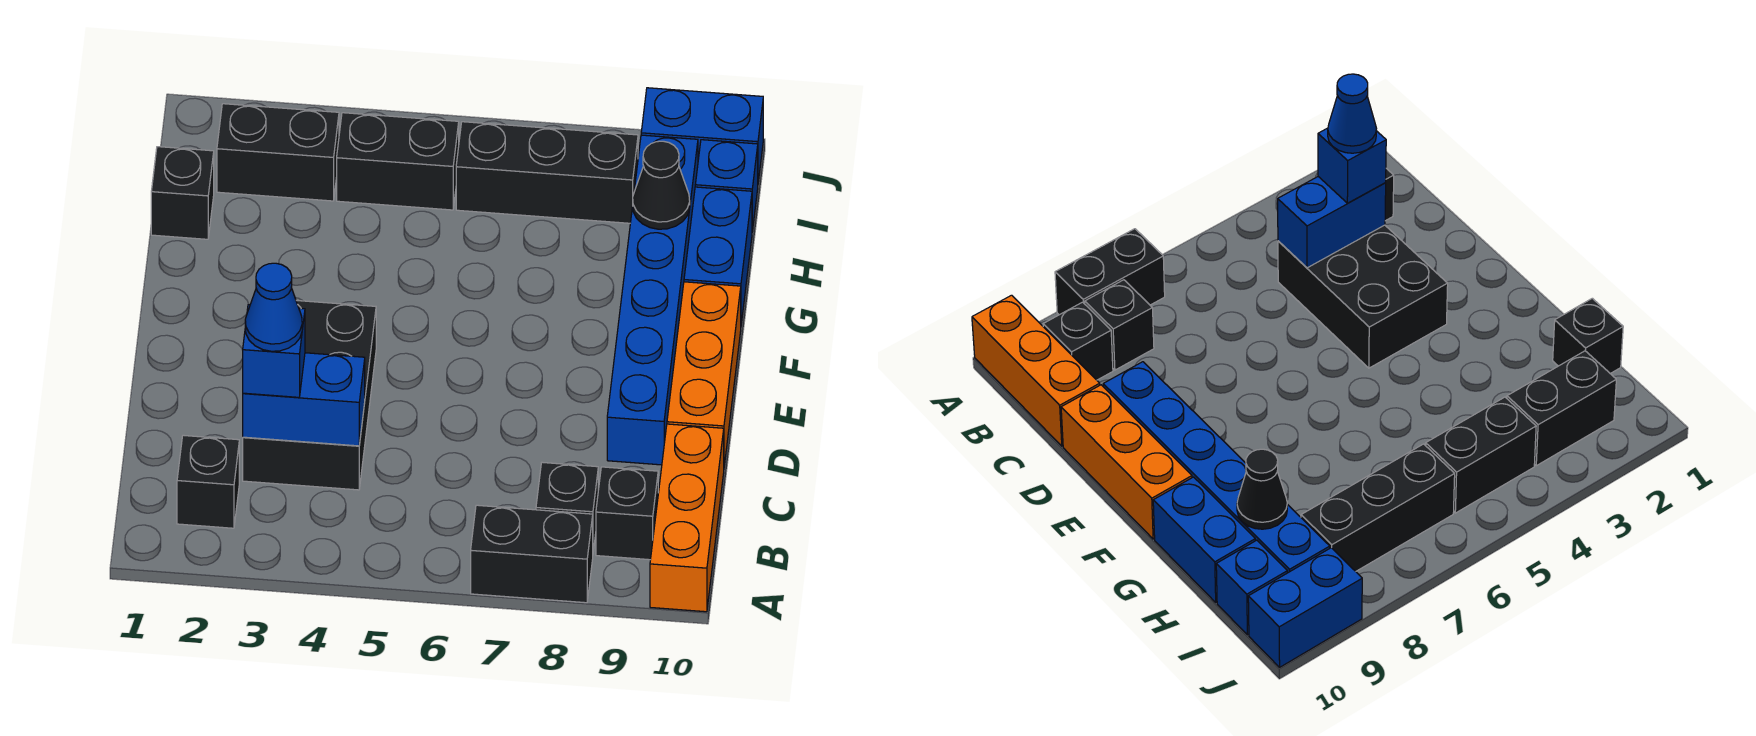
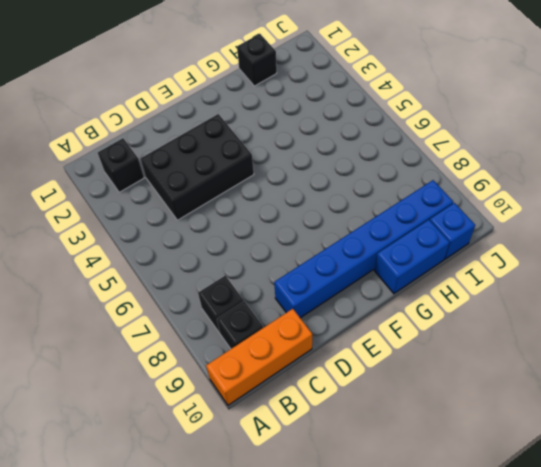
none -> black 1x2 brick [471,505,593,603]
none -> orange 1x3 brick [667,282,741,465]
none -> black 1x2 brick [217,104,339,201]

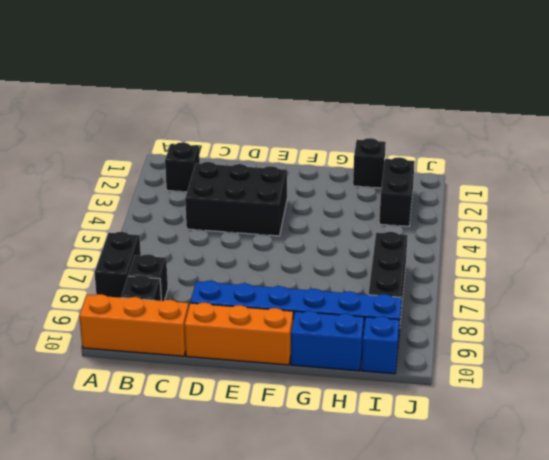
none -> black 1x2 brick [337,113,459,210]
none -> blue 1x2 brick [641,88,763,182]
none -> blue 1x2 brick [243,353,365,446]

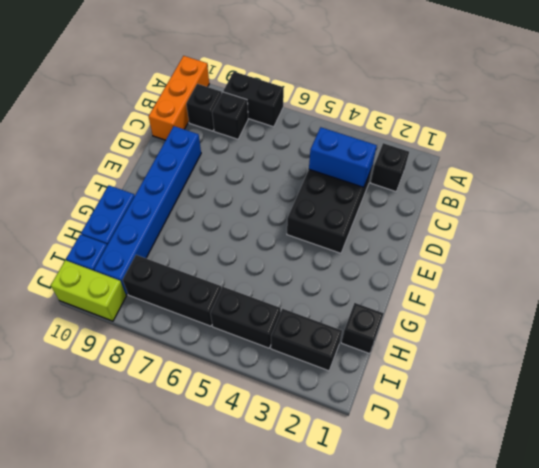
lime 1x2 brick [51,260,126,321] -> blue 1x2 brick [641,88,763,182]
none -> orange 1x3 brick [667,282,741,465]
none -> black 1x1 cone [633,141,690,229]
none -> blue 1x1 brick [243,305,305,397]

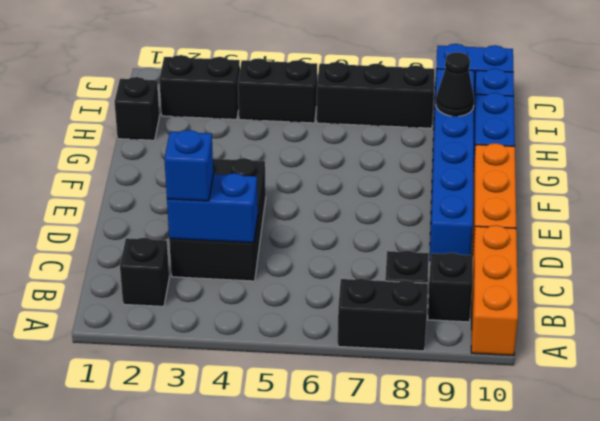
none -> blue 1x1 cone [245,263,302,351]

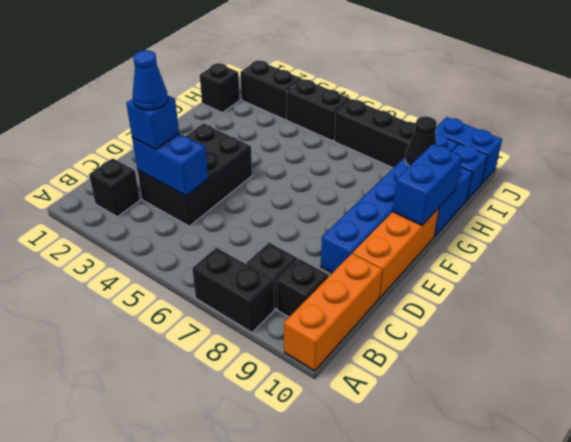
blue 1x2 brick [392,144,462,225] -> none

